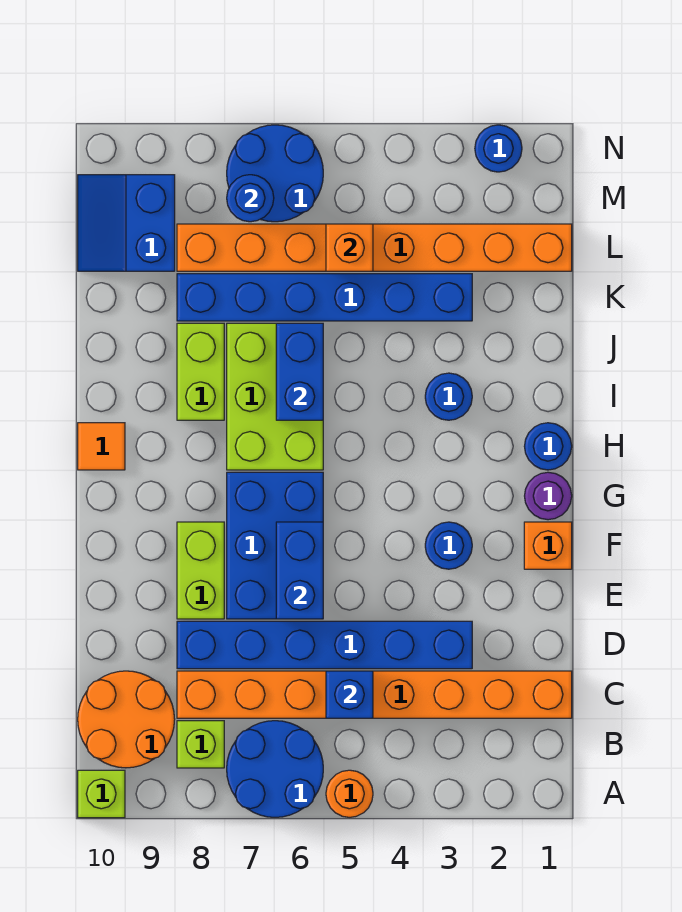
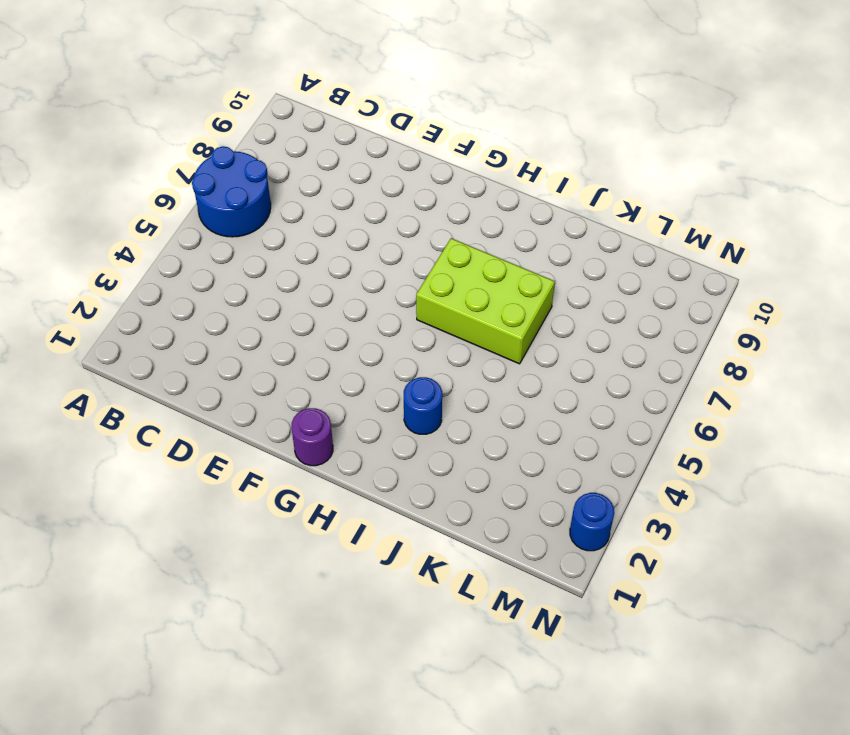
none -> orange 1x1 round brick [326,770,373,817]
none -> lime 1x1 brick [78,770,125,818]
none -> lime 1x1 brick [177,721,224,768]

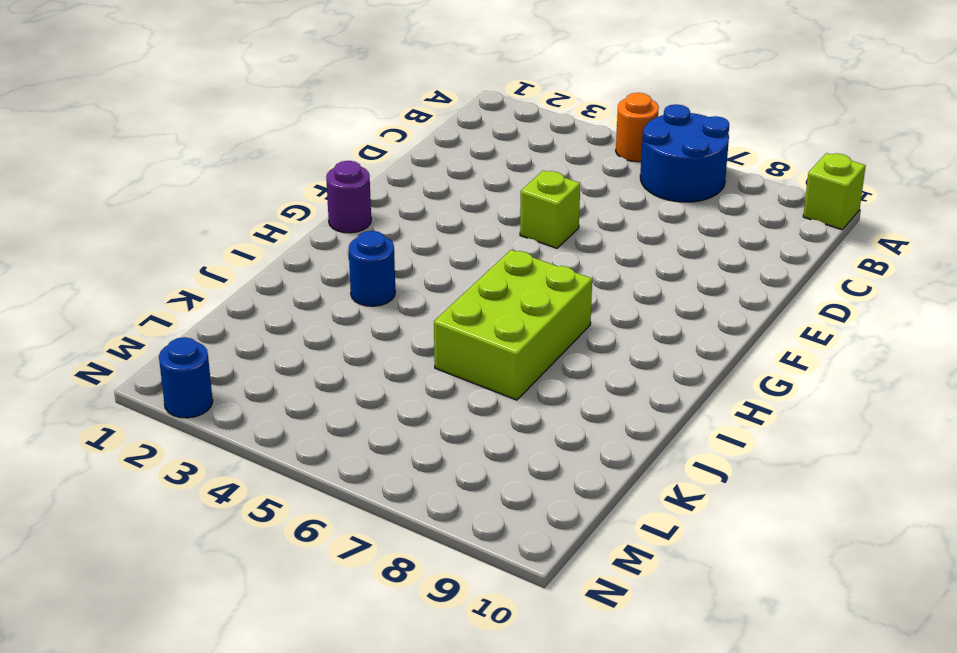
lime 1x1 brick [520,171,580,248] -> lime 1x1 brick moved to [177,721,224,768]
none -> orange 2x2 round brick [78,671,175,768]
none -> orange 1x8 brick [177,671,572,718]
none -> blue 1x6 brick [177,621,472,669]

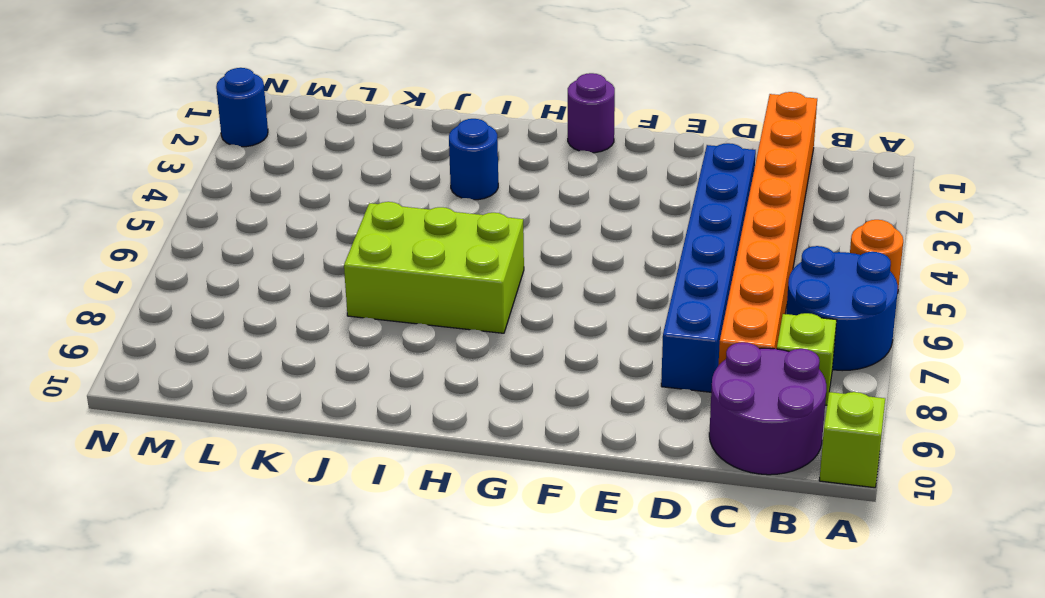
purple 2x2 round brick [709,342,826,475] -> orange 2x2 round brick [78,671,175,768]
none -> blue 2x3 brick [227,472,323,619]
none -> lime 1x2 brick [177,522,224,619]
none -> orange 1x1 brick [524,522,572,569]

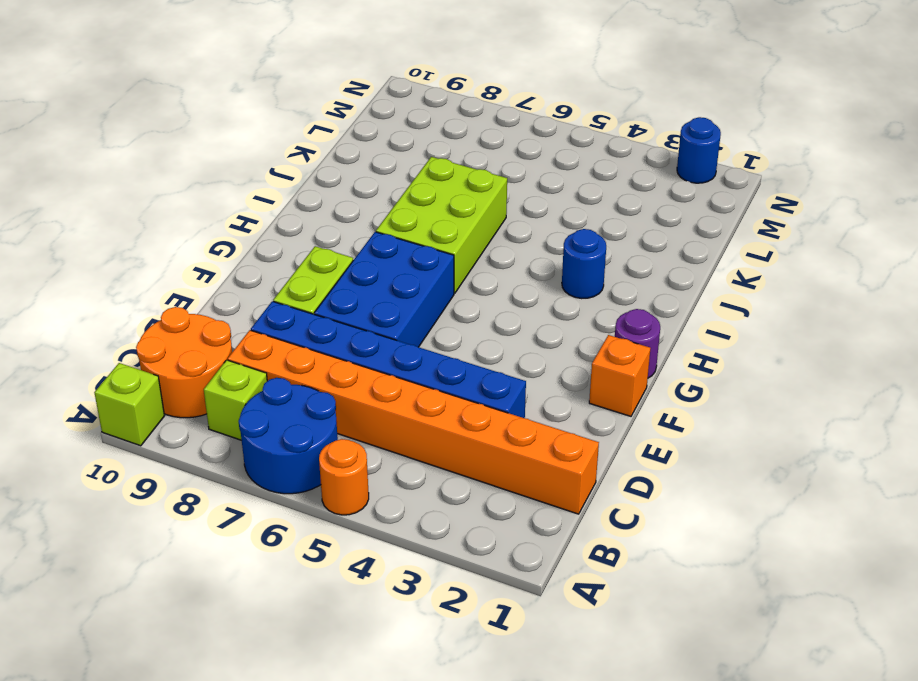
none -> blue 1x1 round brick [425,522,472,569]
none -> blue 1x1 round brick [524,423,572,470]
none -> orange 1x1 tile [78,423,125,470]

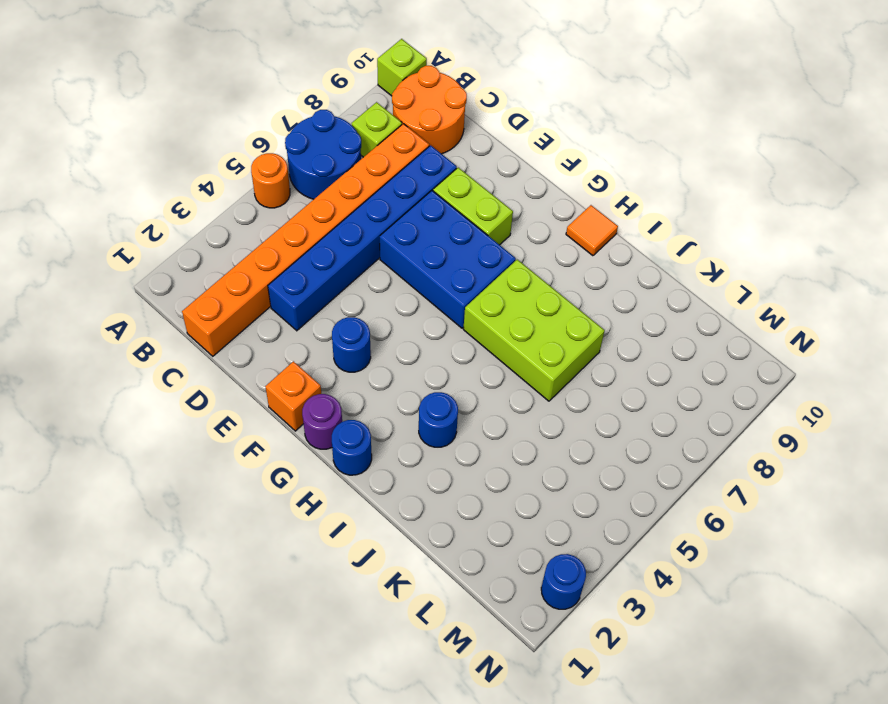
none -> lime 1x2 brick [177,323,224,420]
none -> blue 1x6 brick [177,274,472,321]
none -> orange 1x8 brick [177,224,572,271]

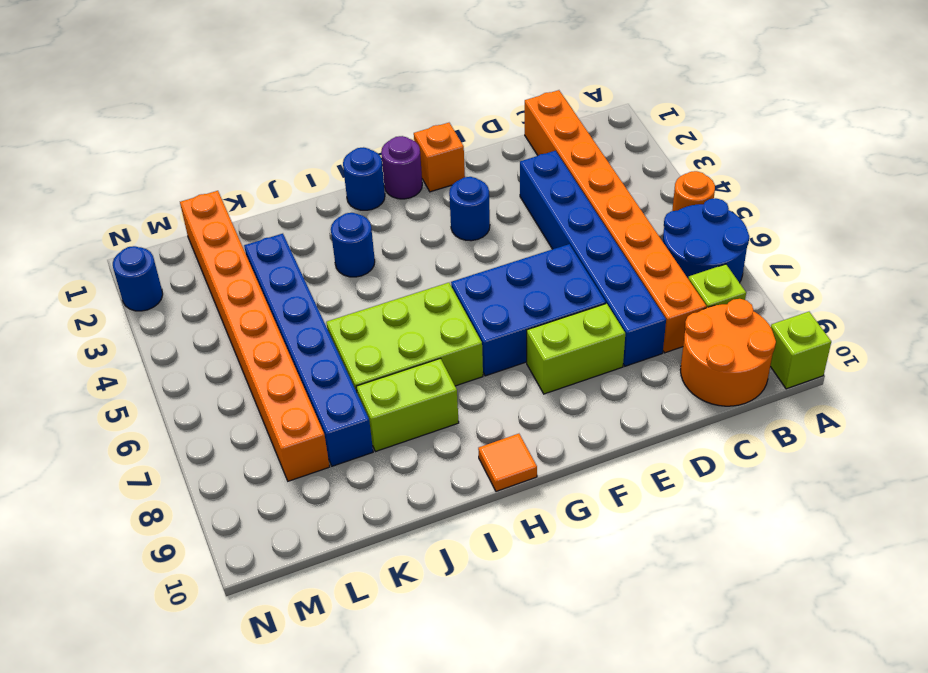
none -> blue 2x2 slope [78,175,175,271]
none -> blue 2x2 round brick [227,125,323,222]
none -> blue 1x1 brick [326,671,373,718]

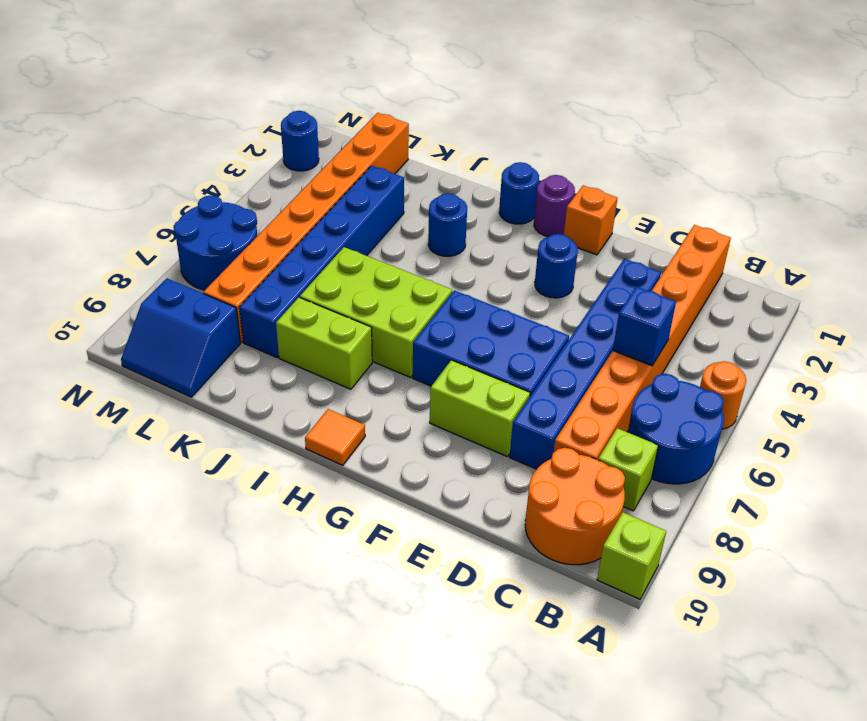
none -> blue 1x2 brick [276,522,323,619]
none -> blue 1x2 brick [276,323,323,420]
none -> orange 1x1 brick [326,224,373,271]

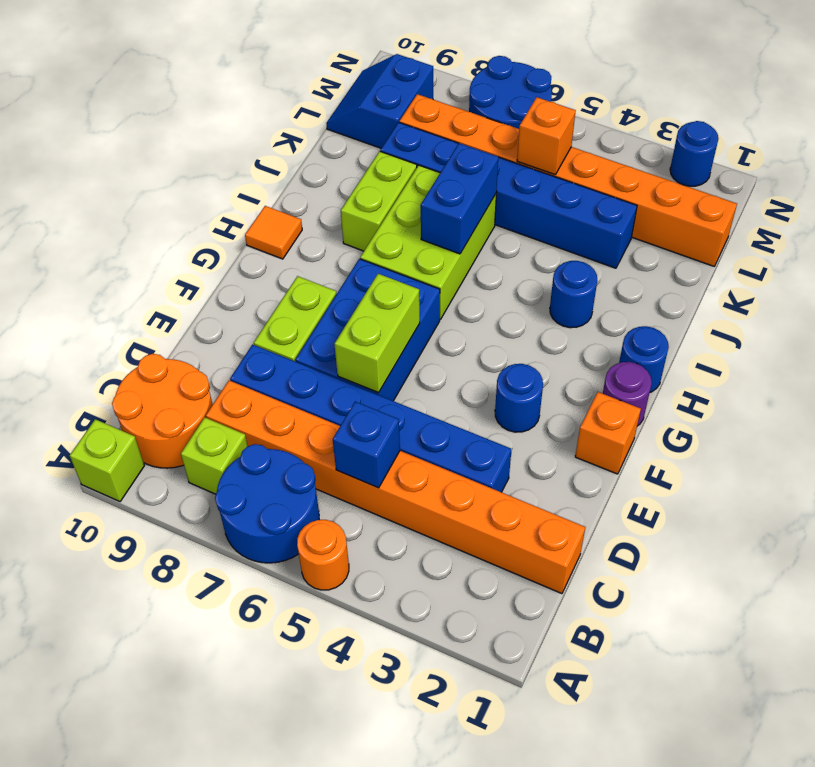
lime 1x2 brick [334,274,420,393] -> blue 1x2 brick [276,522,323,619]
none -> blue 1x1 round brick [227,175,274,222]

